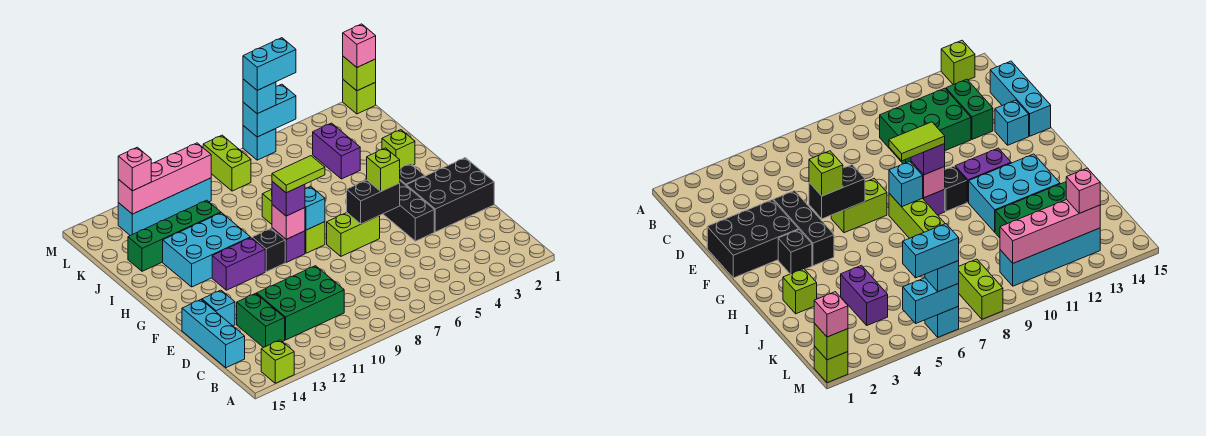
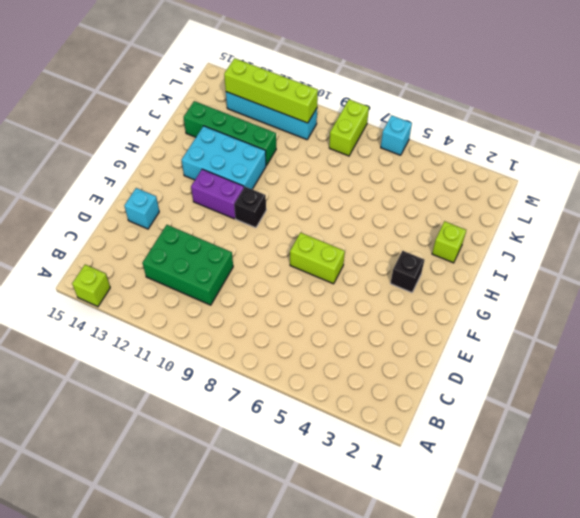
lime 1x4 brick [224,58,318,123] -> pink 1x4 brick [118,143,211,214]
none -> green 1x2 brick [237,293,285,348]
none -> cyan 1x3 brick [182,300,245,368]
none -> black 2x3 brick [406,158,494,232]
none -> black 1x3 brick [383,181,434,241]

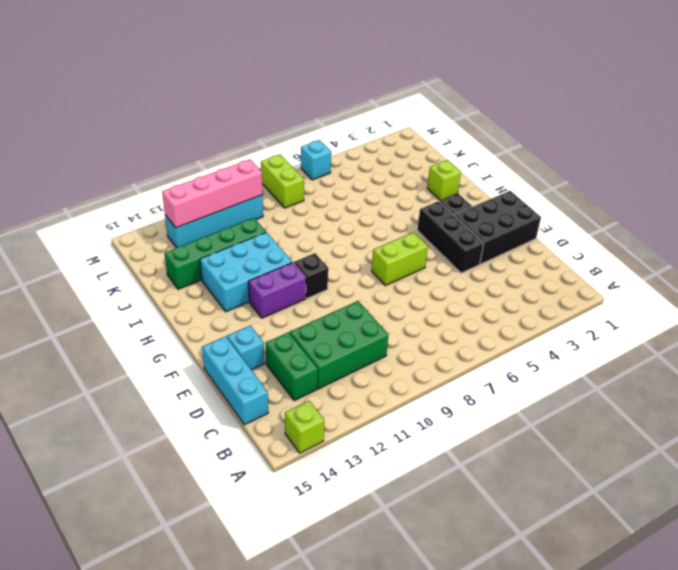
none -> lime 1x3 brick [262,189,325,253]
none -> purple 1x1 brick [272,228,305,262]
none -> purple 1x2 brick [313,123,360,179]
none -> lime 1x1 brick [343,80,376,114]

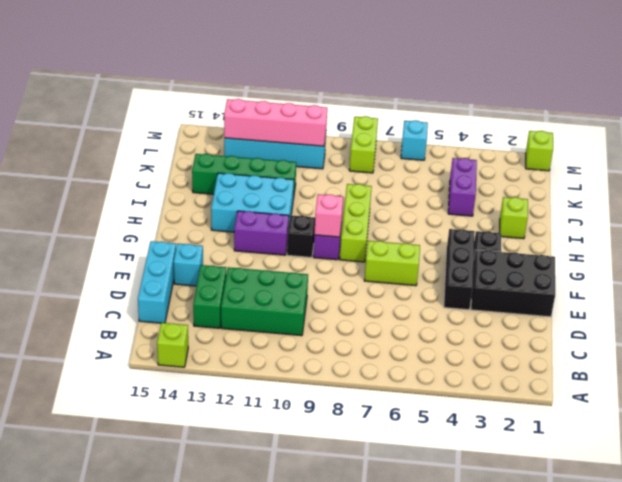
none -> black 1x2 brick [347,180,400,224]
none -> cyan 1x1 brick [305,187,325,230]
none -> lime 1x1 brick [343,56,376,91]
none -> cyan 1x2 brick [243,84,296,137]

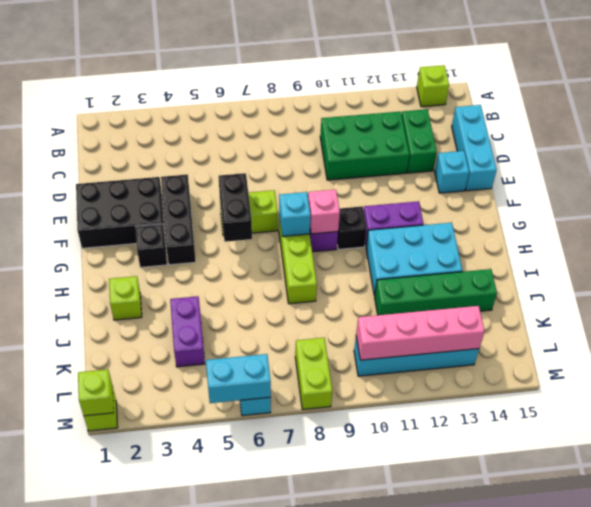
black 1x2 brick [219,173,252,242] -> black 1x2 brick turned to [347,180,400,224]
none -> lime 1x1 brick [367,148,400,191]
none -> purple 1x1 brick [272,182,305,216]
none -> pink 1x1 brick [118,147,151,191]
none -> pink 1x1 brick [343,24,376,67]

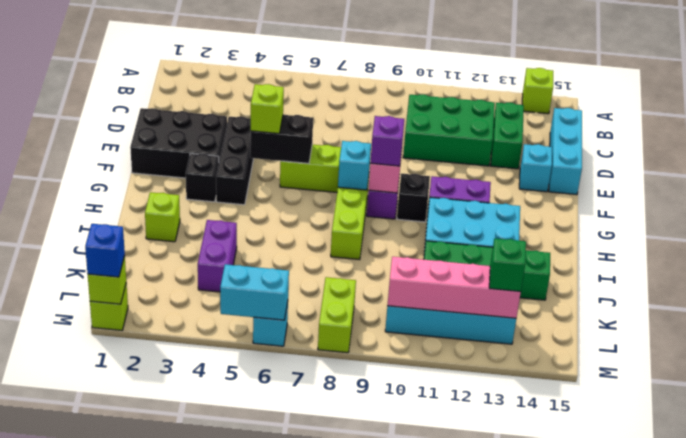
green 1x1 brick [489,238,526,292] -> pink 1x1 brick [118,147,151,191]
blue 1x1 brick [85,224,125,277] -> pink 1x1 brick [343,24,376,67]
none -> cyan 1x1 brick [243,79,276,114]
none -> lime 1x2 tile [272,156,325,193]
none -> cyan 1x2 brick [243,38,296,90]

